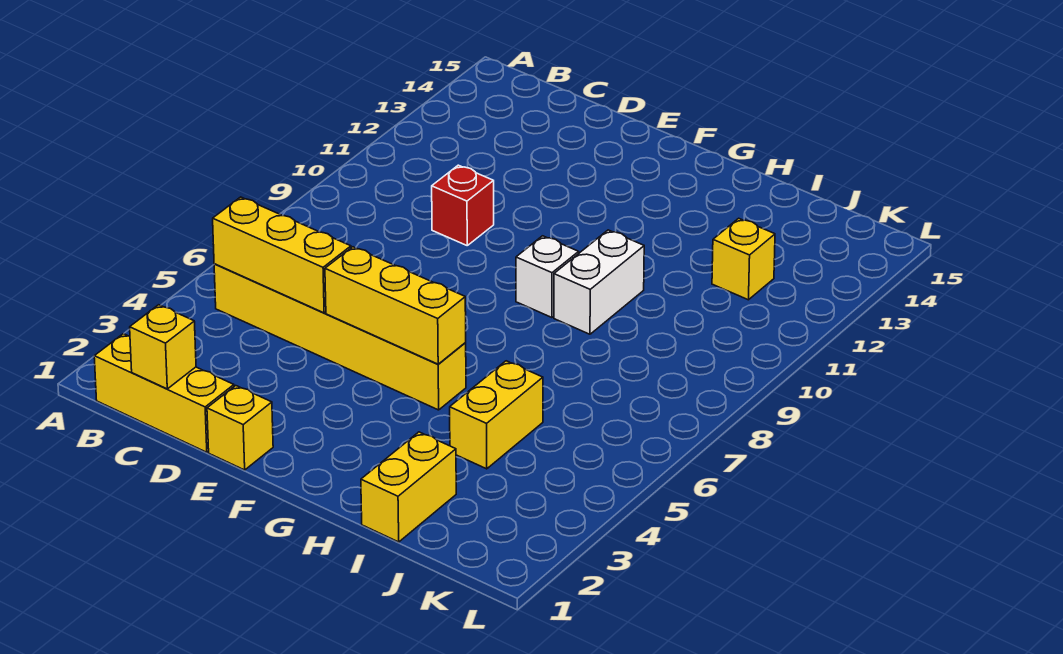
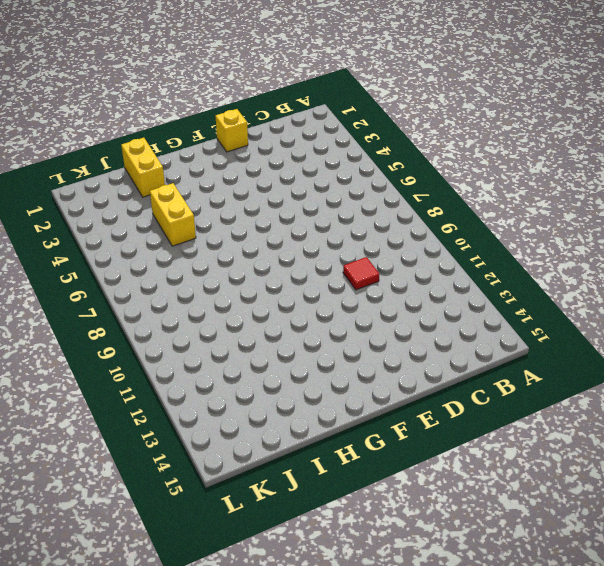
red 1x1 tile [343,257,380,290] -> red 1x1 brick [432,165,494,245]
none -> yellow 1x3 brick [94,334,234,452]
none -> yellow 1x6 brick [214,264,466,410]
none -> white 1x1 brick [516,236,579,318]

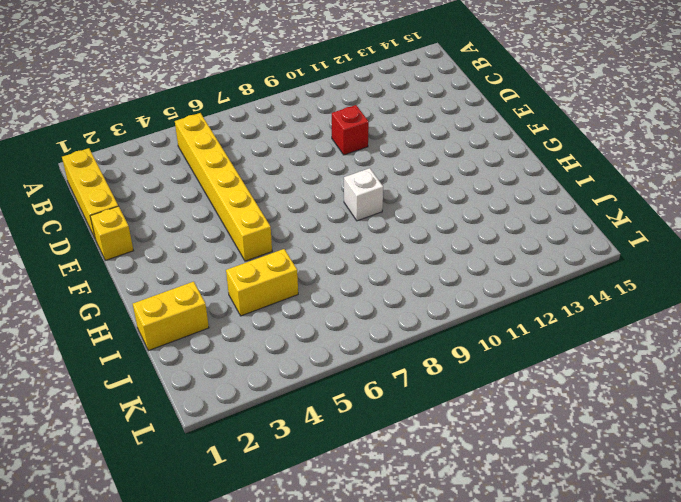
none -> white 1x2 brick [554,230,644,334]
none -> yellow 1x1 brick [712,218,775,300]
none -> yellow 1x3 brick [213,197,351,313]

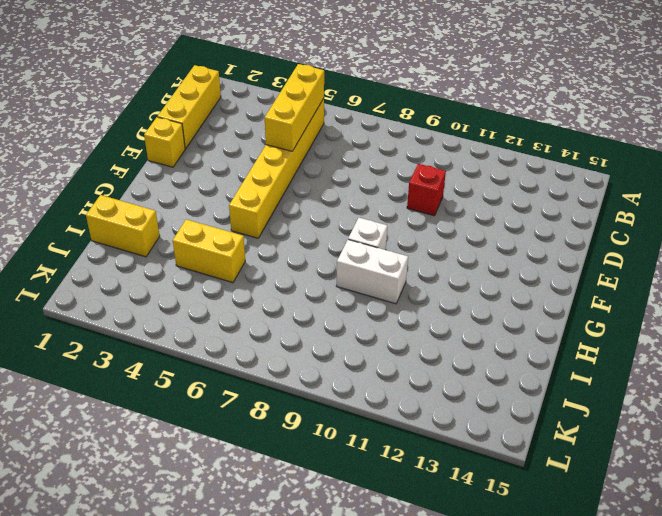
none -> yellow 1x1 brick [712,218,775,300]
none -> yellow 1x1 brick [130,305,196,389]
none -> yellow 1x3 brick [325,247,466,364]

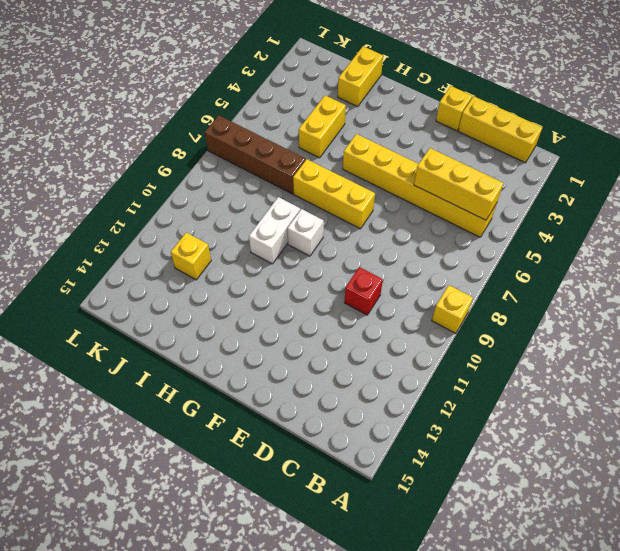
yellow 1x1 brick [432,285,473,333] -> yellow 1x1 brick moved to [130,305,196,389]
yellow 1x3 brick [293,159,375,229] -> yellow 1x3 brick moved to [325,247,466,364]
brown 1x4 brick [205,115,306,194] -> none

